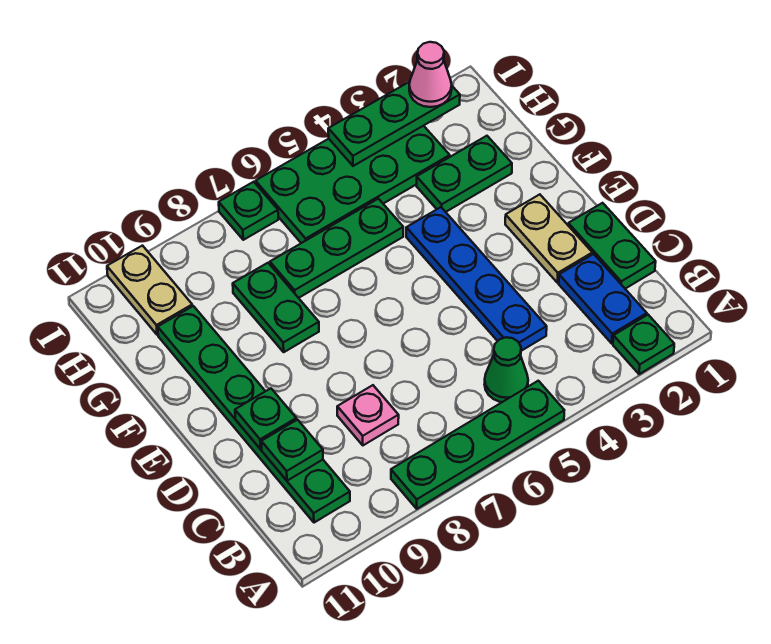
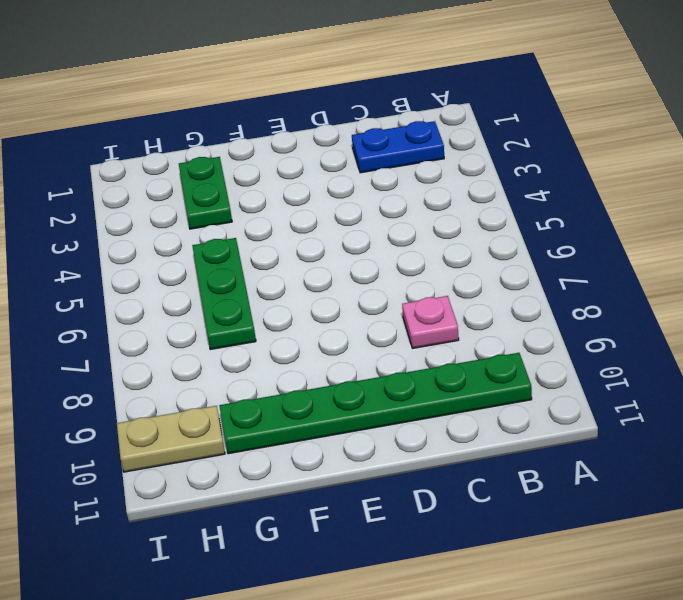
none -> green 1x1 plate [613,315,674,374]
none -> green 1x4 plate [391,381,564,509]
none -> green 1x1 cone [484,337,528,402]

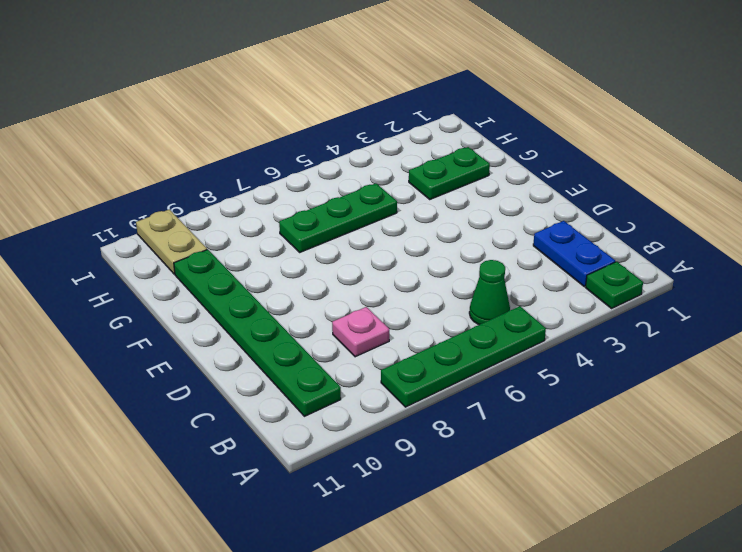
none -> green 1x2 plate [568,203,656,289]
none -> blue 1x4 plate [406,207,547,351]
none -> tan 1x2 plate [505,194,592,283]

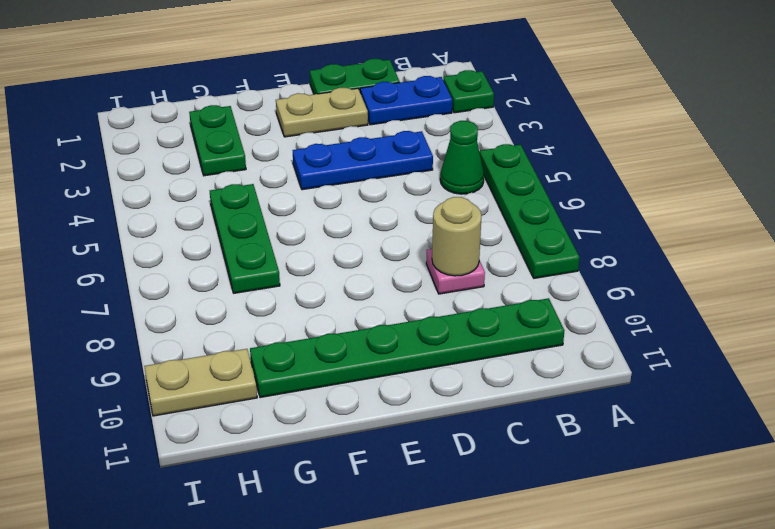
blue 1x3 plate [293,131,433,190] -> blue 1x4 plate [406,207,547,351]
tan 1x1 round brick [432,197,481,276] -> none
none -> green 1x2 plate [233,263,319,352]
none -> green 2x4 plate [256,126,450,243]
none -> green 1x1 plate [219,182,278,240]

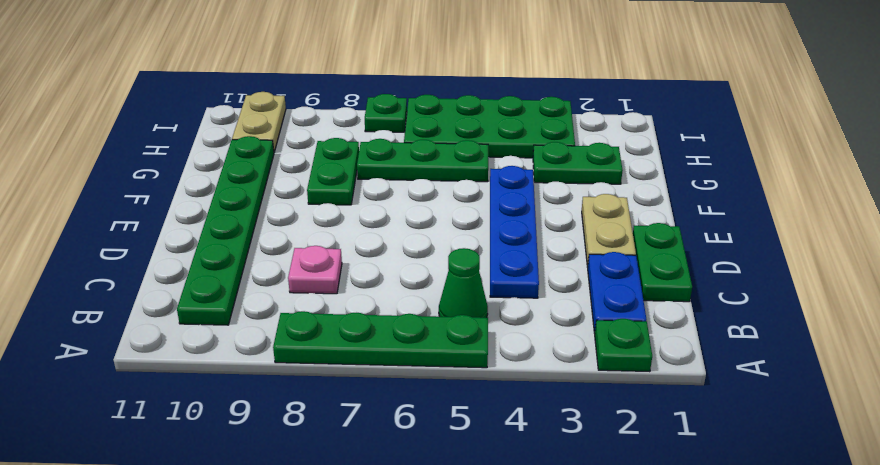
none -> green 1x1 plate [261,420,323,481]
none -> green 1x1 plate [235,388,296,449]
none -> green 1x3 plate [328,82,460,166]

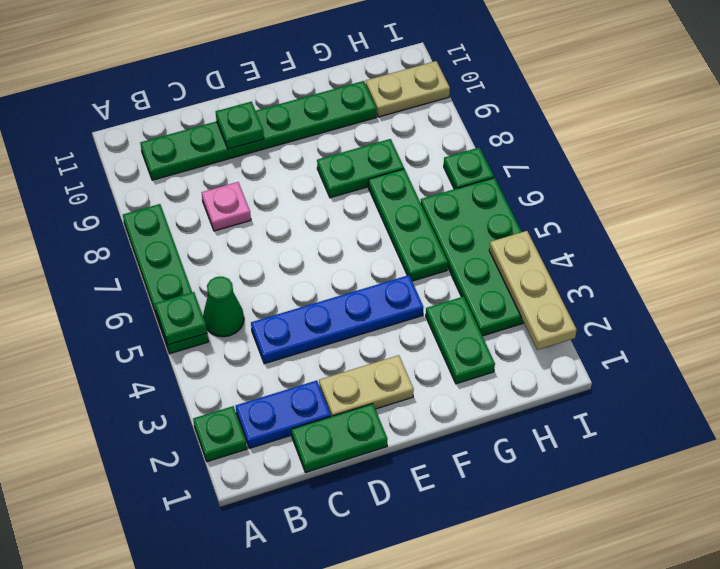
green 1x1 plate [155,292,207,345] -> green 1x1 plate moved to [261,420,323,481]
tan 1x3 plate [489,231,577,350] -> green 1x3 plate [328,82,460,166]
none -> pink 1x1 cone [409,42,452,107]

